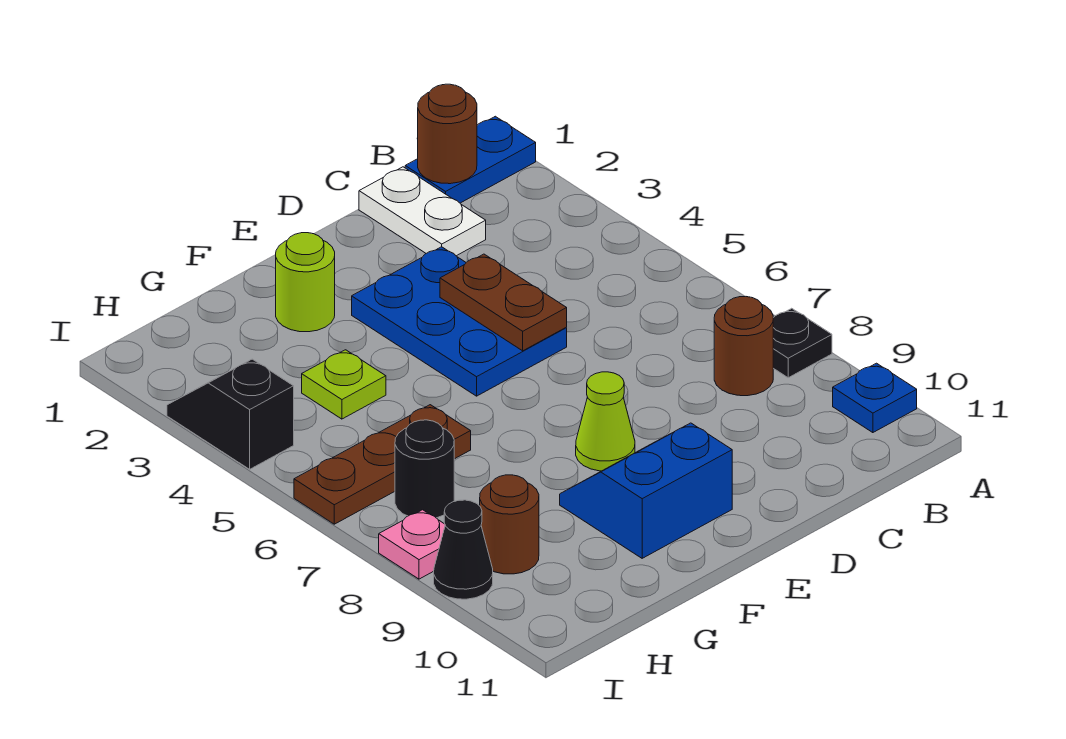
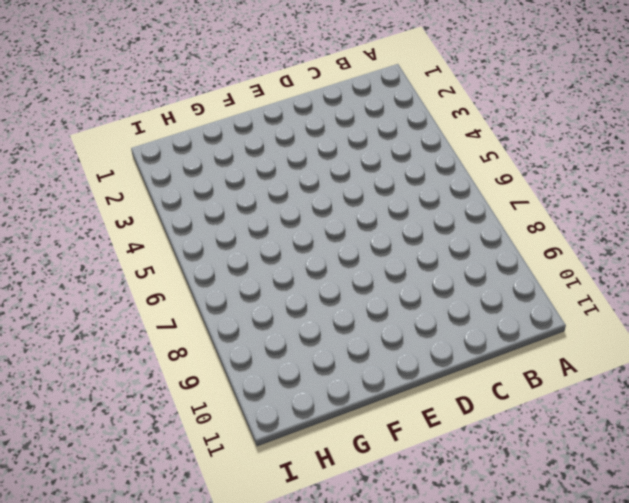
none -> blue 1x2 plate [405,116,536,203]
none -> black 1x1 plate [773,308,832,378]
none -> blue 1x1 plate [833,363,917,433]

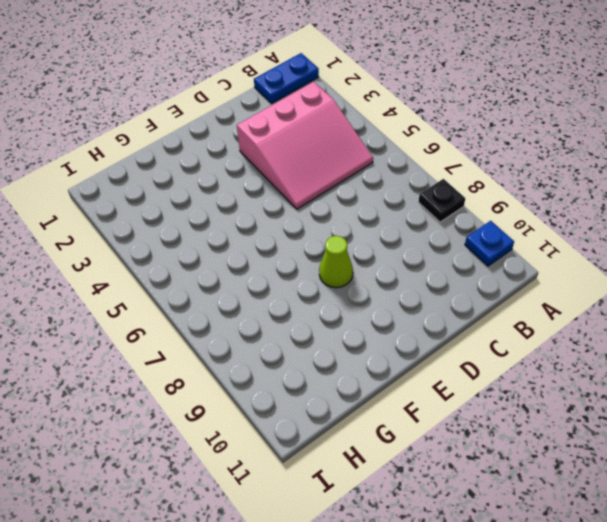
pink 3x3 slope [237,82,373,209] -> blue 2x3 plate [352,247,567,396]
none -> brown 1x1 round brick [714,297,773,396]
none -> white 1x2 plate [359,167,486,256]
none -> blue 2x2 slope [560,423,732,558]

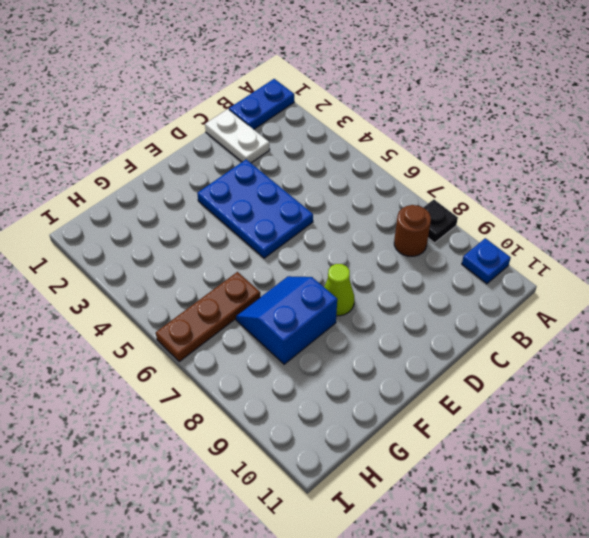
blue 2x2 slope [236,276,337,364] -> blue 2x2 slope moved to [560,423,732,558]
none -> lime 1x1 round brick [276,233,335,332]
none -> lime 1x1 plate [302,350,386,419]
none -> black 1x1 round brick [395,420,454,518]

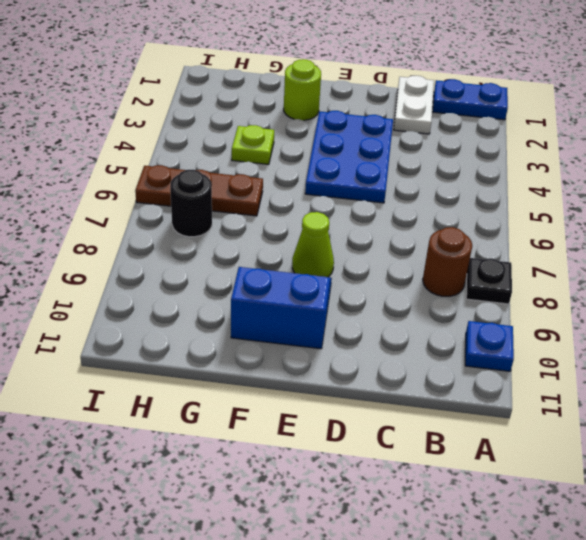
none -> brown 1x1 round brick [480,475,539,574]
none -> black 1x2 slope [167,359,294,469]
none -> pink 1x1 plate [379,510,445,579]

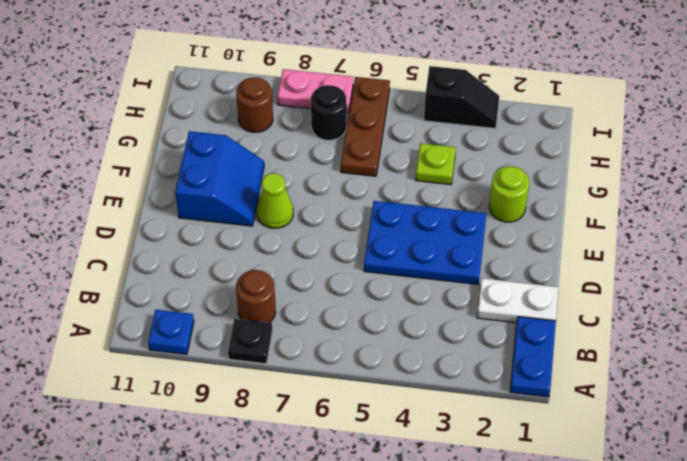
pink 1x2 plate [277,69,354,113] -> pink 1x1 plate [379,510,445,579]
none -> black 1x1 cone [434,500,493,599]
none -> brown 1x1 round brick [418,84,477,184]
none -> brown 1x2 plate [440,254,567,351]

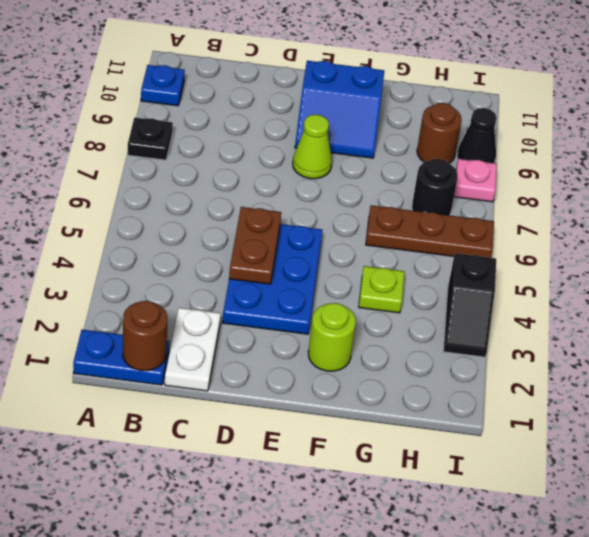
none -> brown 1x1 round brick [714,297,773,396]

